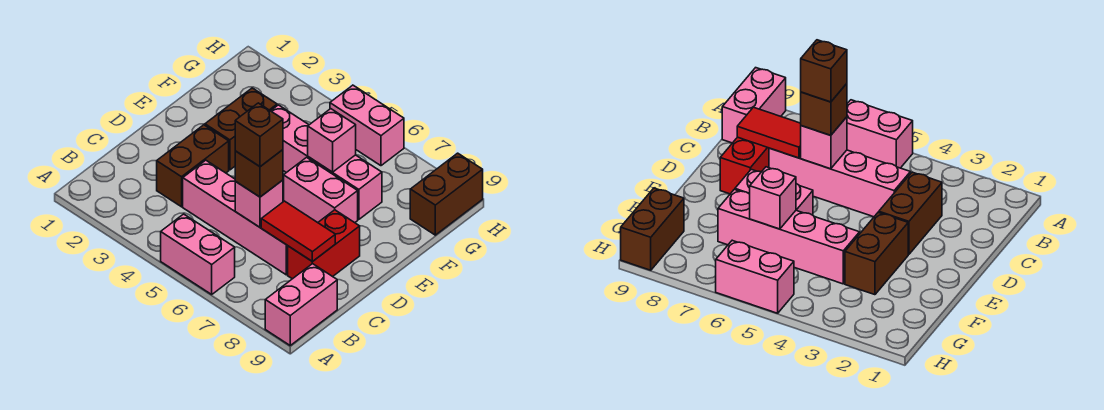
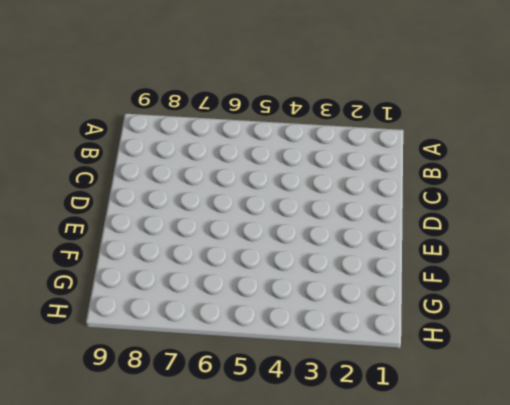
none -> pink 1x2 brick [161,214,235,294]
none -> pink 1x2 brick [265,264,337,345]
none -> brown 1x2 brick [157,125,229,207]

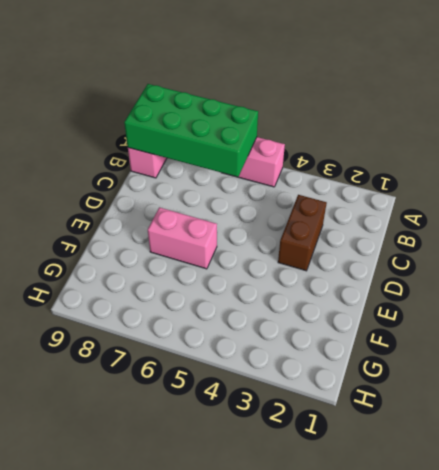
green 2x4 brick [124,84,258,177] -> none
none -> pink 1x4 brick [183,160,288,275]
none -> red 1x2 brick [288,210,360,279]
none -> brown 1x2 brick [205,88,277,170]

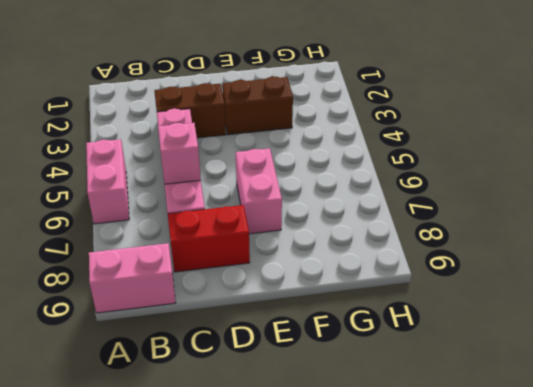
none -> pink 1x4 brick [271,105,382,220]
none -> brown 1x2 brick [410,153,483,235]
none -> pink 1x2 brick [330,85,404,166]

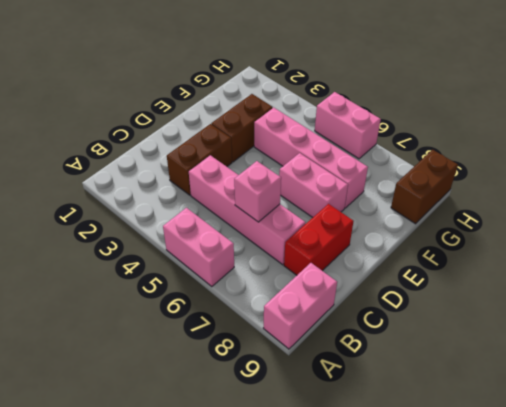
none -> red 1x2 tile [261,201,335,262]
none -> pink 1x1 brick [308,109,356,172]
none -> brown 1x1 brick [235,150,283,197]

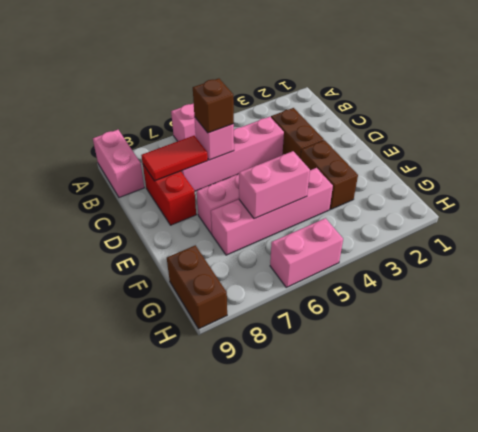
pink 1x2 brick [239,151,310,219] -> pink 1x1 brick [308,109,356,172]
none -> brown 1x1 brick [235,103,283,167]

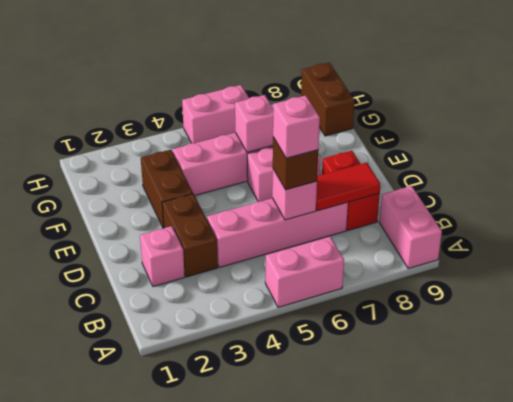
pink 1x1 brick [140,226,185,287] -> none
pink 1x1 brick [273,95,320,158] -> brown 1x1 brick [235,103,283,167]

